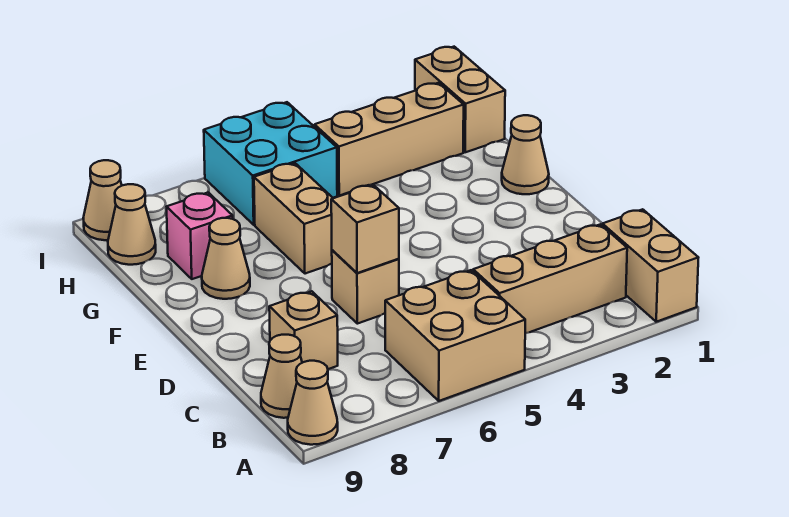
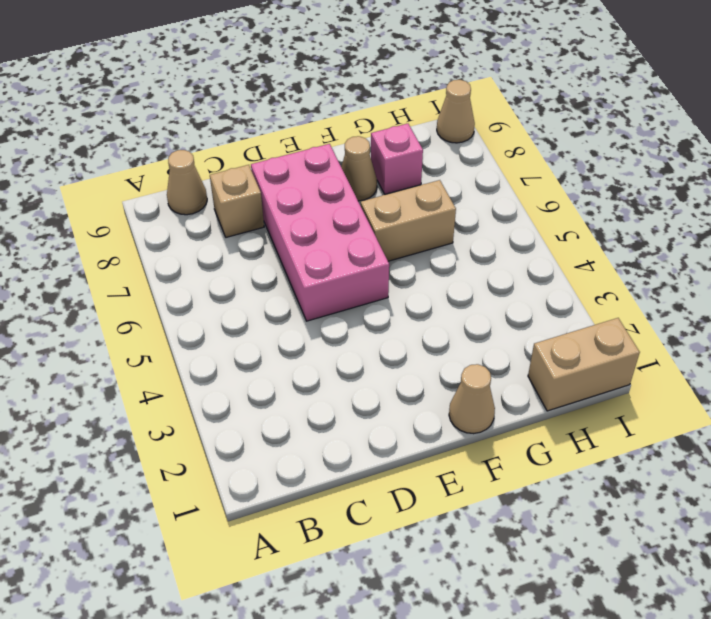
pink 2x4 brick [251,144,389,321] -> tan 1x1 brick [332,250,399,324]
none -> tan 1x2 brick [602,209,699,322]
none -> tan 2x2 brick [385,270,525,401]
none -> tan 1x1 cone [288,361,338,445]

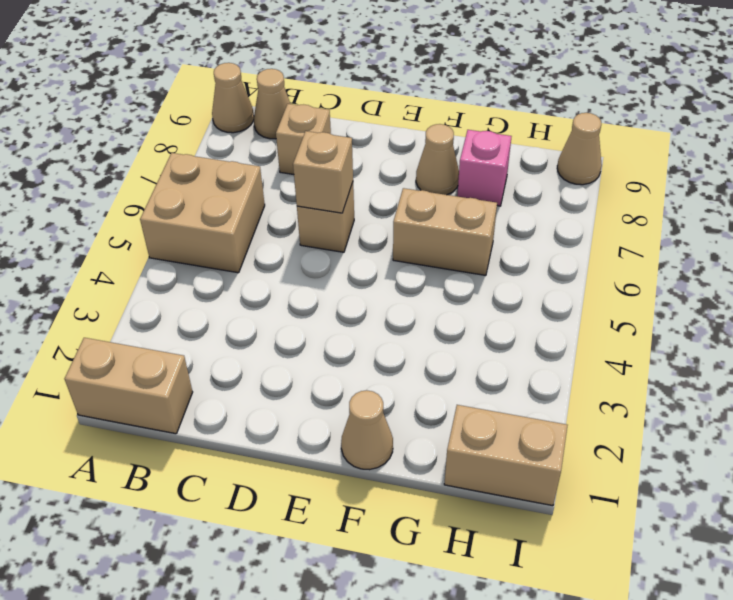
none -> tan 1x3 brick [473,224,627,333]
none -> tan 1x3 brick [315,83,464,196]
none -> cyan 2x2 brick [204,102,337,225]

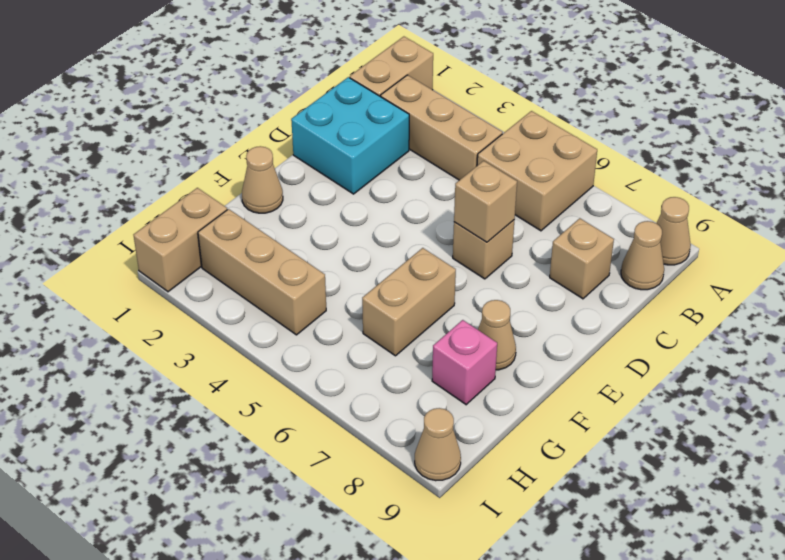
cyan 2x2 brick [291,77,409,194] -> cyan 2x2 brick moved to [204,102,337,225]
none -> tan 1x1 cone [108,184,156,265]

